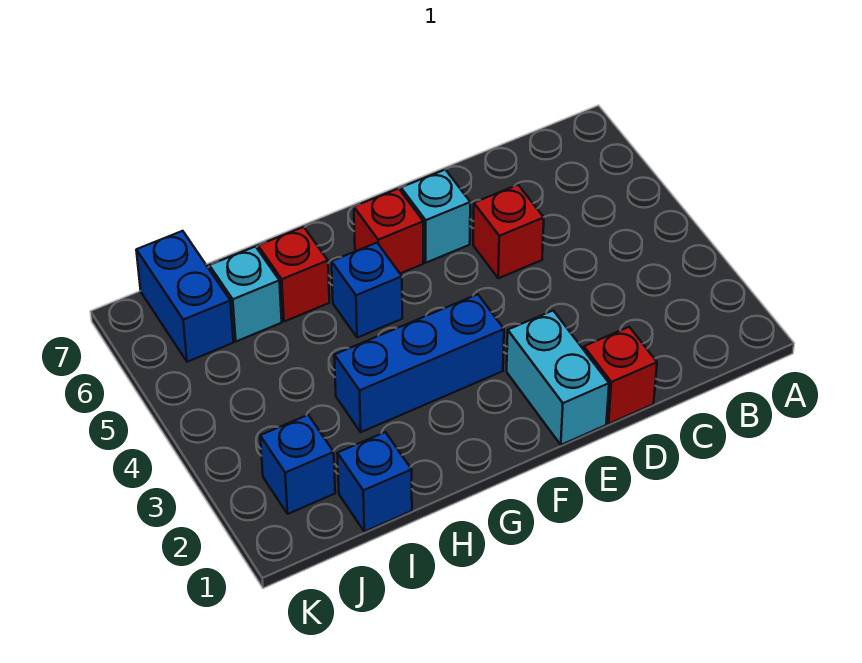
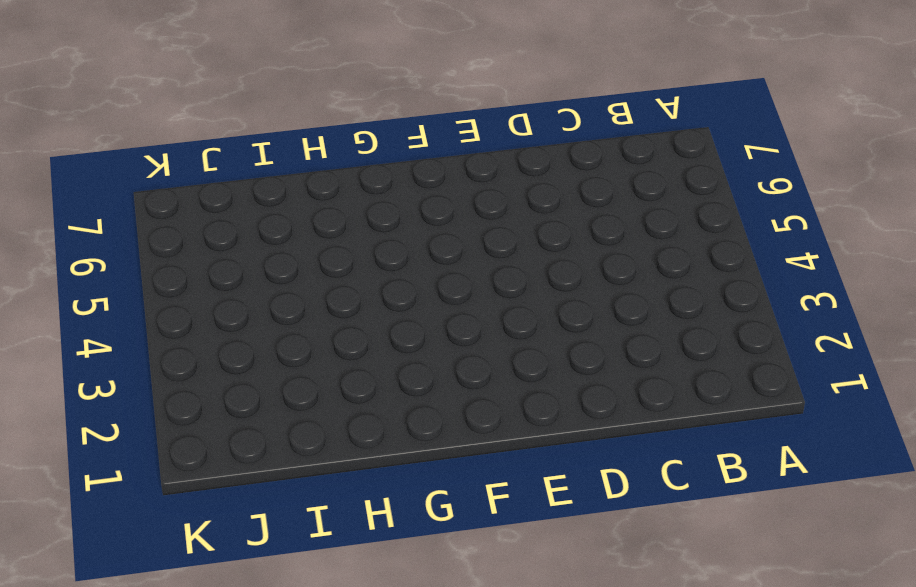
none -> red 1x1 brick [584,327,657,424]
none -> red 1x1 brick [473,185,544,278]
none -> cyan 1x2 brick [507,311,609,445]

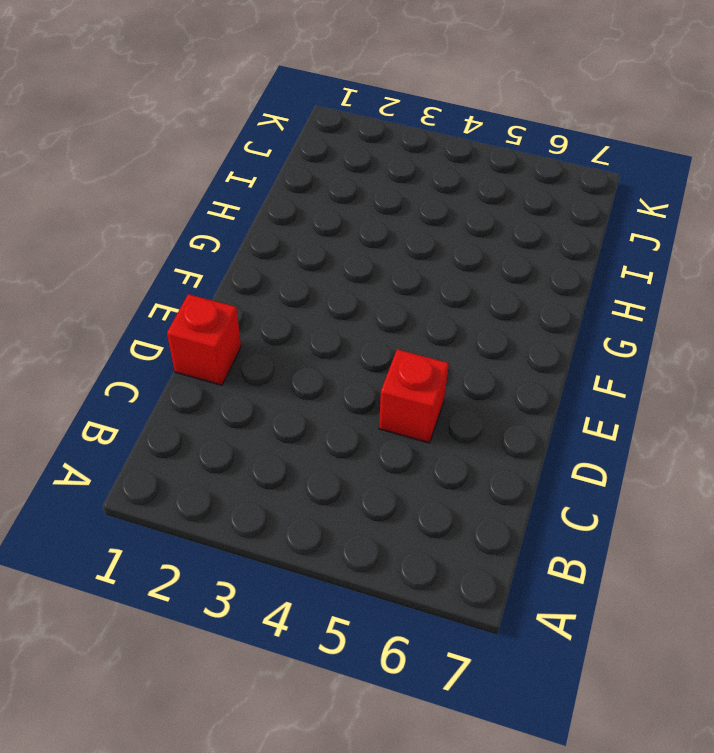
none -> cyan 1x2 brick [507,311,609,445]
none -> cyan 1x1 brick [401,170,470,263]
none -> blue 1x3 brick [334,294,504,432]

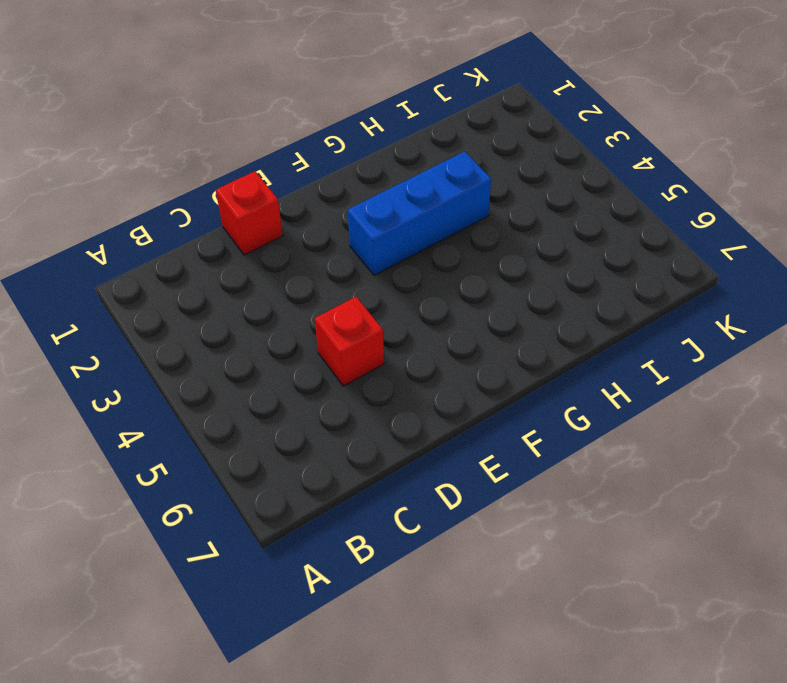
none -> cyan 1x2 brick [507,311,609,445]
none -> cyan 1x1 brick [401,170,470,263]
none -> red 1x1 brick [354,189,424,273]

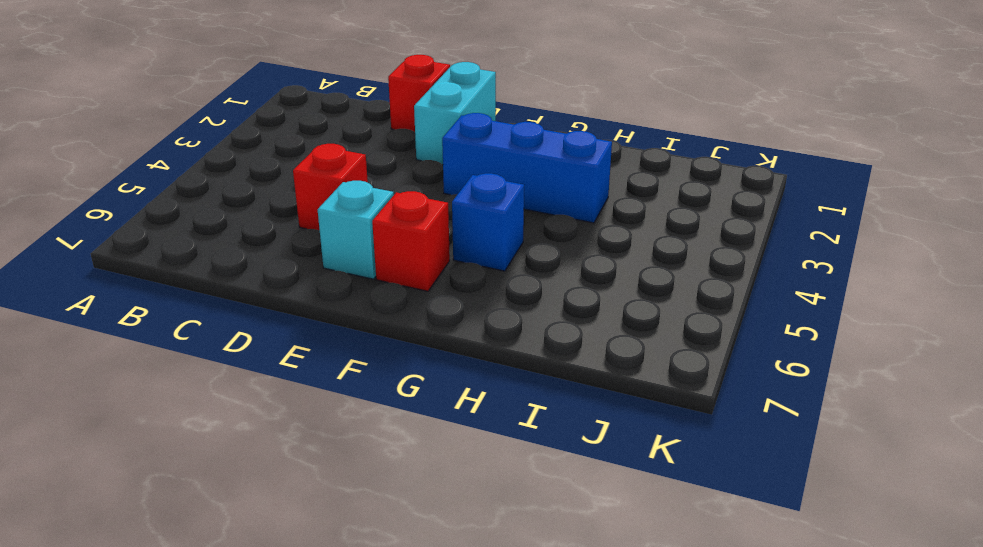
none -> red 1x1 brick [258,227,329,322]
none -> blue 1x1 brick [337,432,412,532]
none -> cyan 1x1 brick [209,247,282,341]

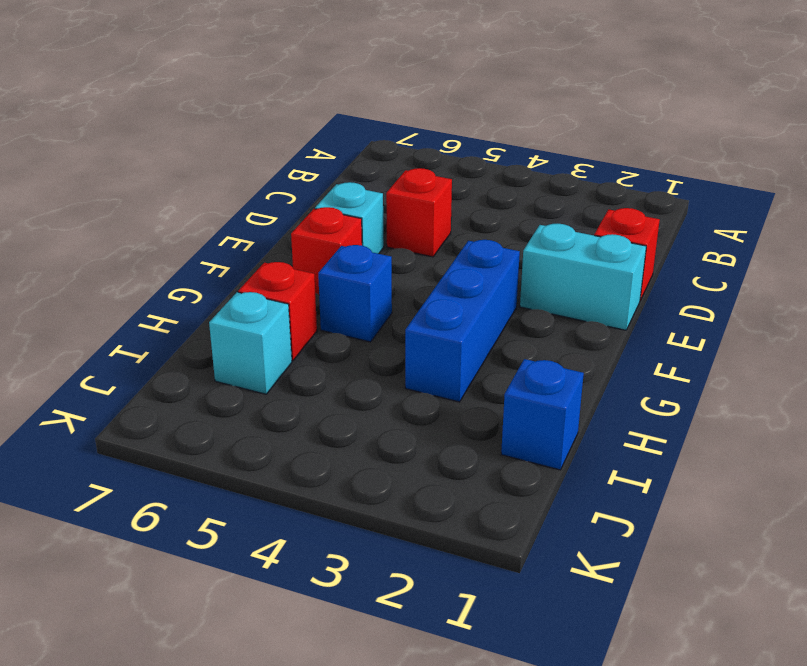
none -> blue 1x1 brick [260,415,335,514]
none -> blue 1x2 brick [136,231,233,362]

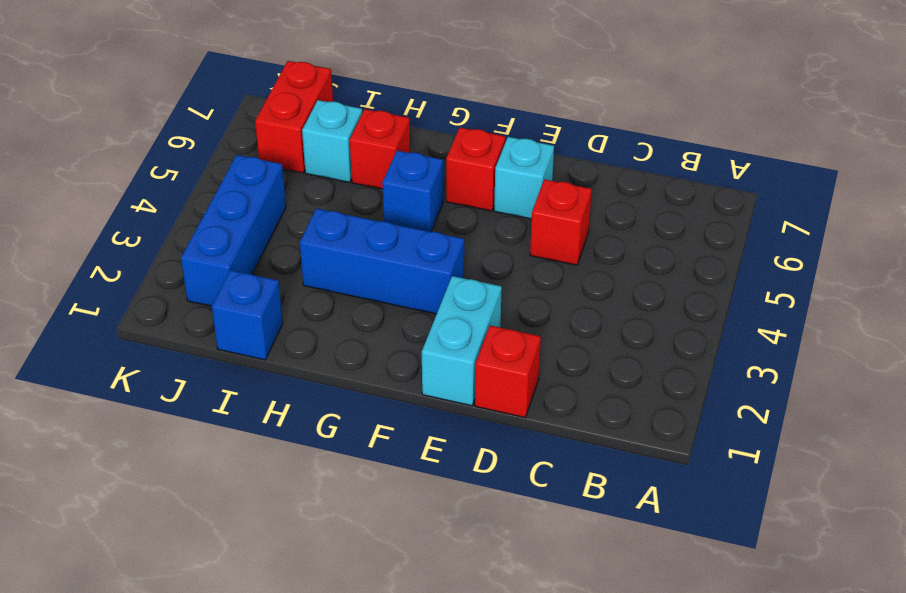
blue 1x3 brick [181,155,286,306] -> blue 1x1 brick [260,415,335,514]
red 1x2 brick [255,61,333,173] -> blue 1x2 brick [136,231,233,362]

